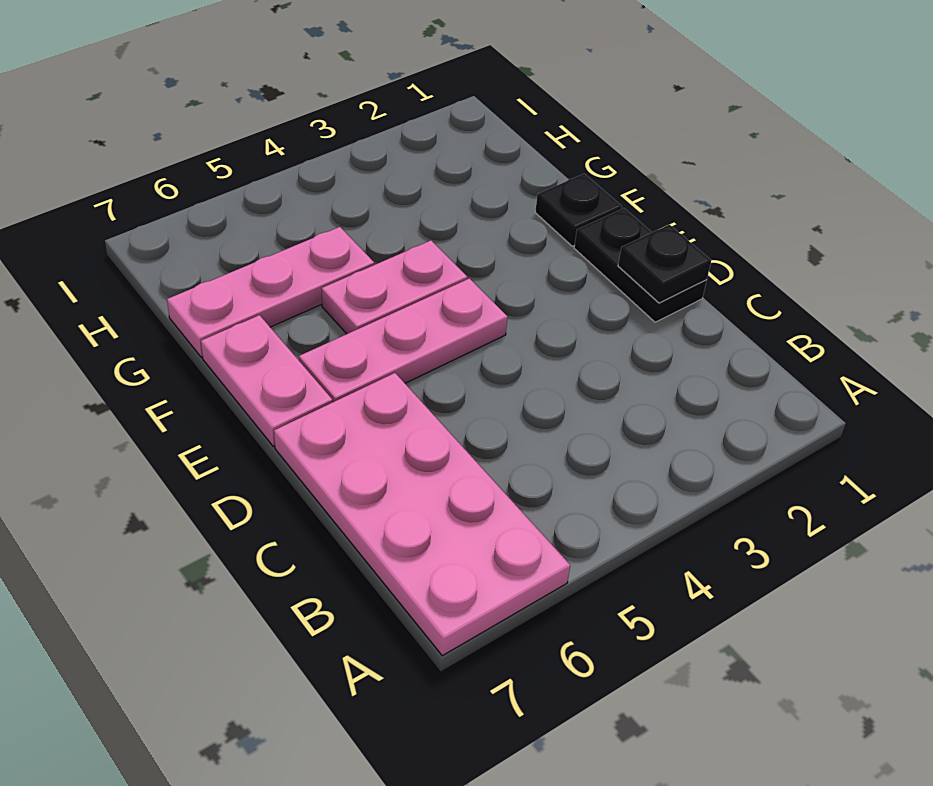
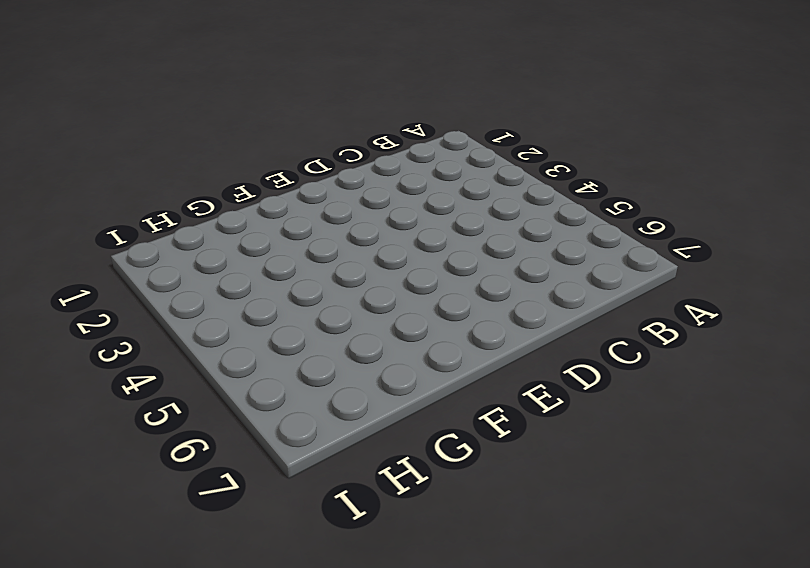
none -> pink 2x4 plate [274,373,570,656]
none -> black 1x2 plate [574,208,707,322]

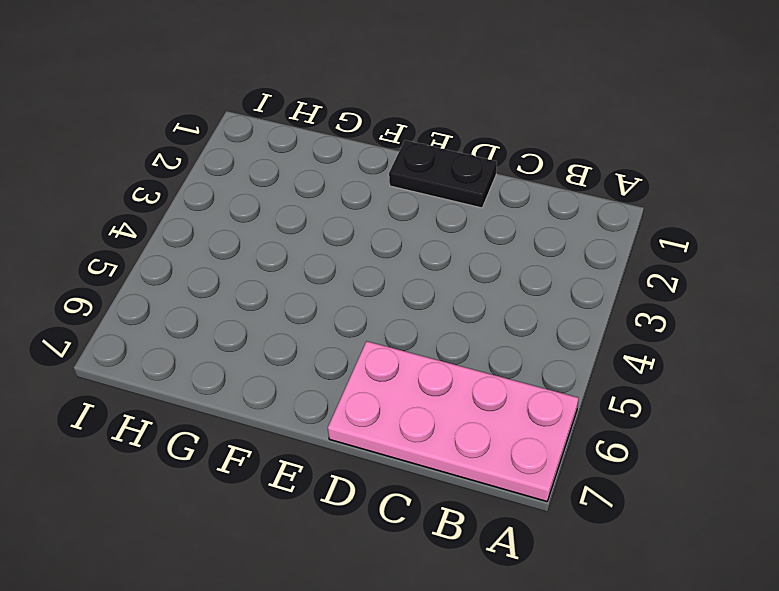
none -> pink 1x3 plate [299,279,507,402]
none -> pink 1x2 plate [201,315,332,447]

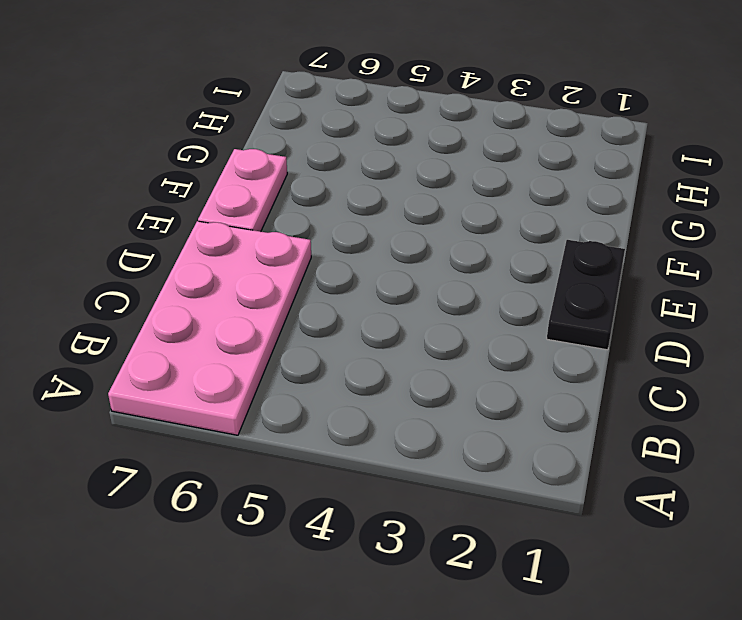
none -> pink 1x3 plate [299,279,507,402]
none -> black 1x1 plate [535,174,622,246]

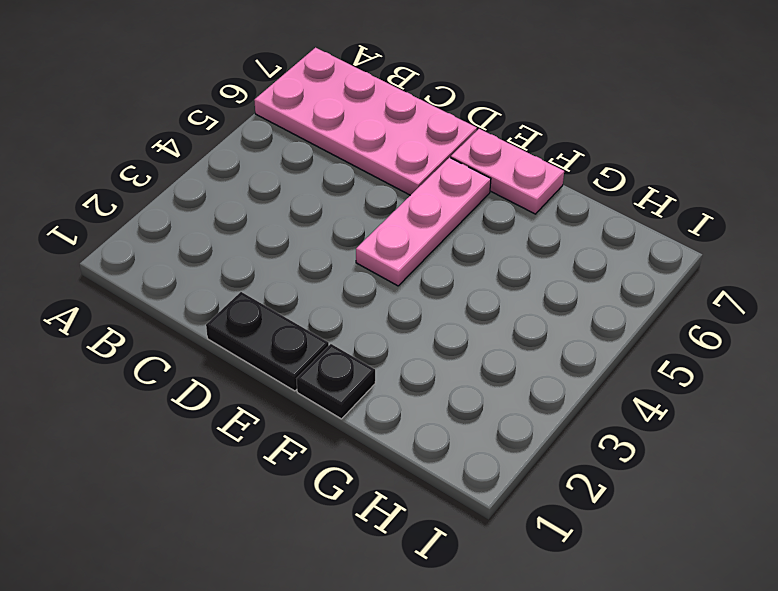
none -> pink 1x2 plate [322,241,467,334]
none -> pink 1x3 plate [167,227,374,357]

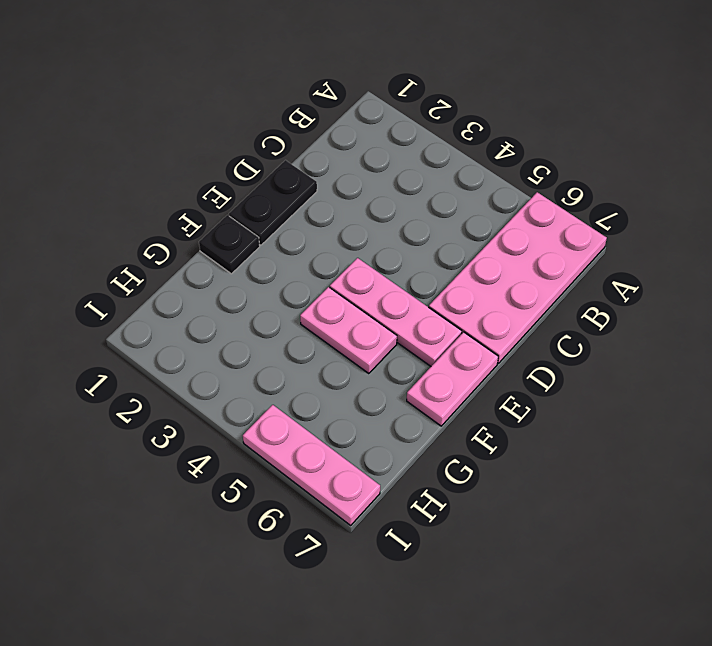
pink 1x3 plate [243,405,380,525] -> pink 1x3 plate moved to [167,227,374,357]
none -> black 1x1 plate [618,225,711,303]

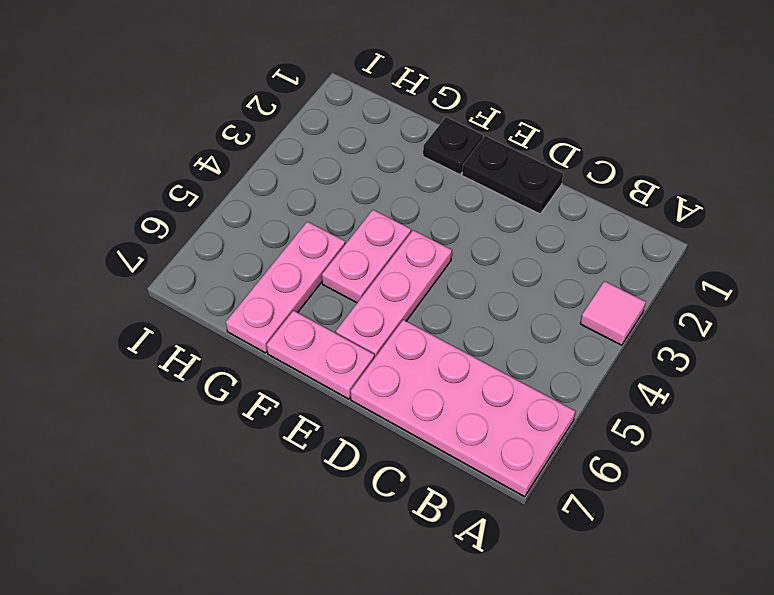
pink 1x1 tile [580,281,646,345] -> none
none -> black 1x1 plate [618,225,711,303]

